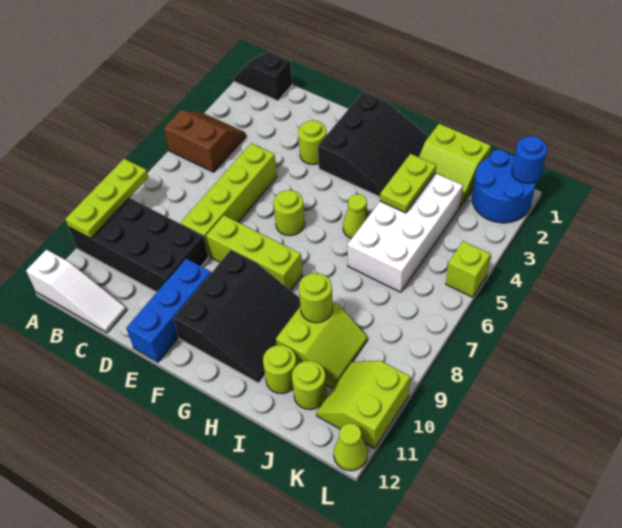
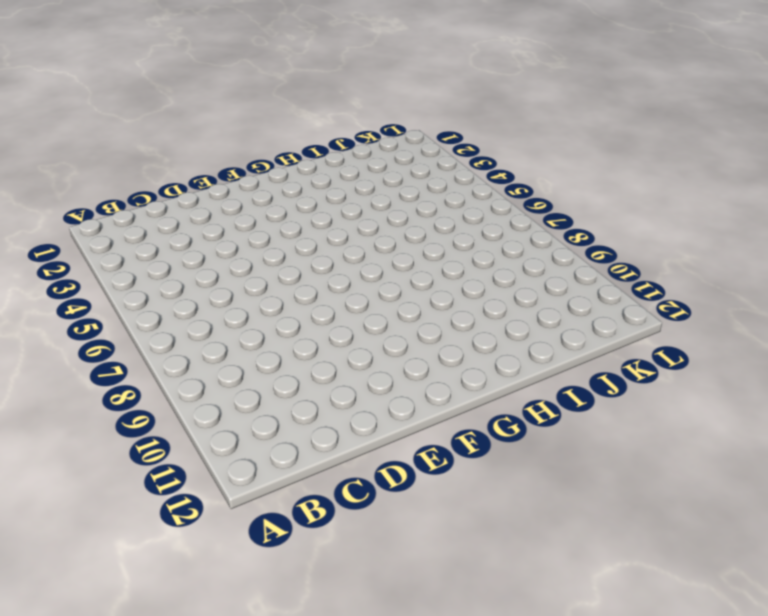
none -> black 1x2 slope [234,52,292,101]
none -> brown 2x2 slope [164,110,246,172]
none -> black 2x4 brick [68,198,208,292]

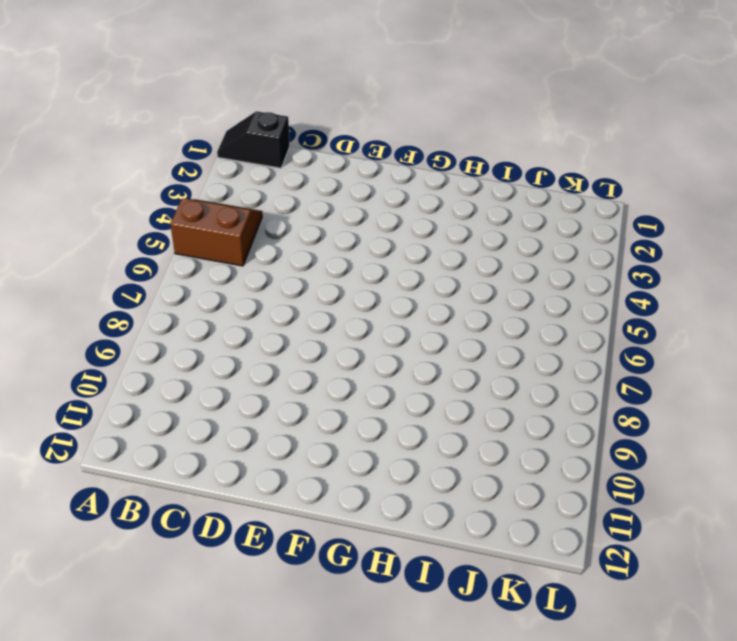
none -> black 2x4 brick [68,198,208,292]
none -> white 1x3 slope [26,250,126,333]
none -> lime 1x4 brick [181,143,277,256]

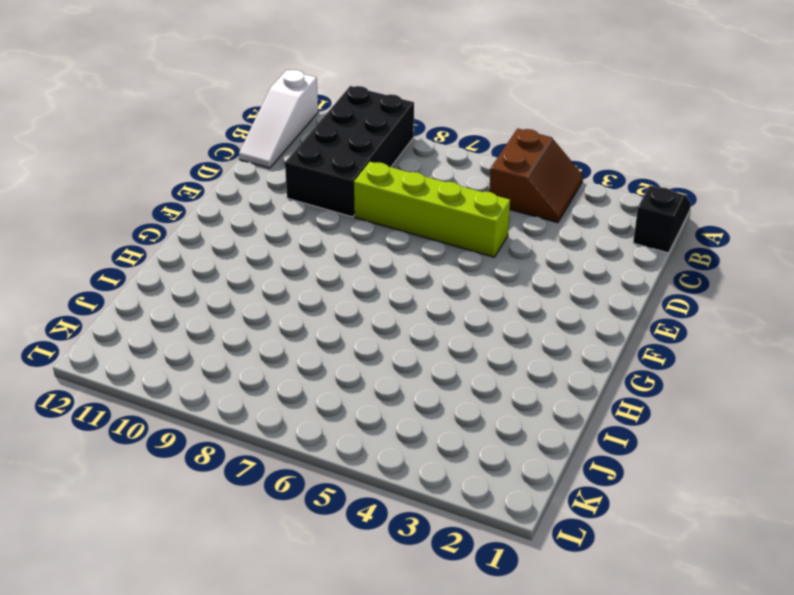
none -> lime 1x1 round brick [298,120,326,165]
none -> lime 1x3 brick [206,215,303,290]
none -> blue 1x3 brick [126,259,211,362]

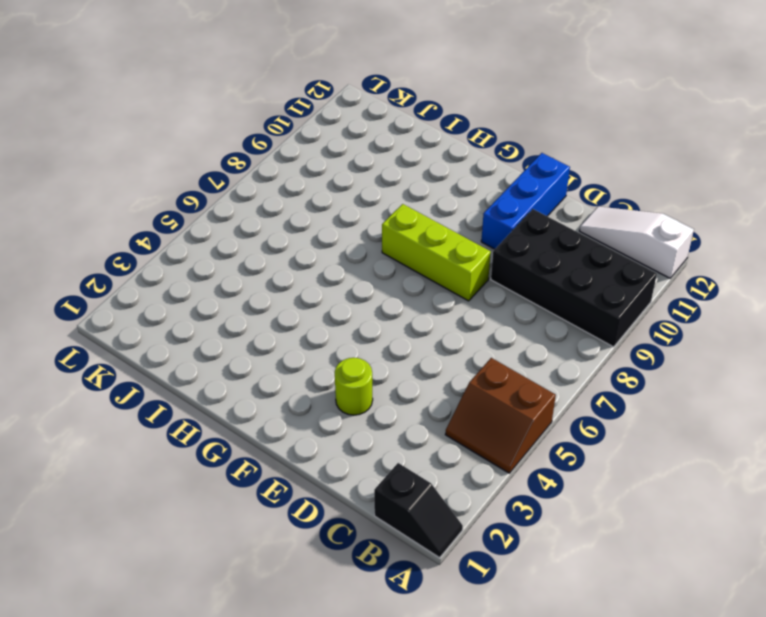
none -> lime 1x4 brick [181,143,277,256]
none -> black 3x3 slope [318,92,429,197]
none -> lime 1x1 round brick [273,190,305,236]

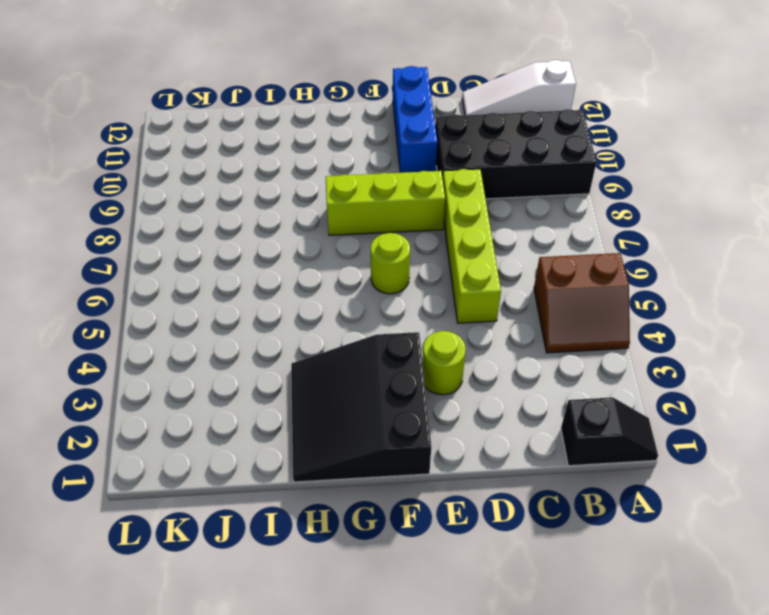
none -> black 3x3 slope [174,250,300,383]
none -> lime 1x1 cone [343,194,369,239]
none -> lime 2x2 slope [419,124,491,207]

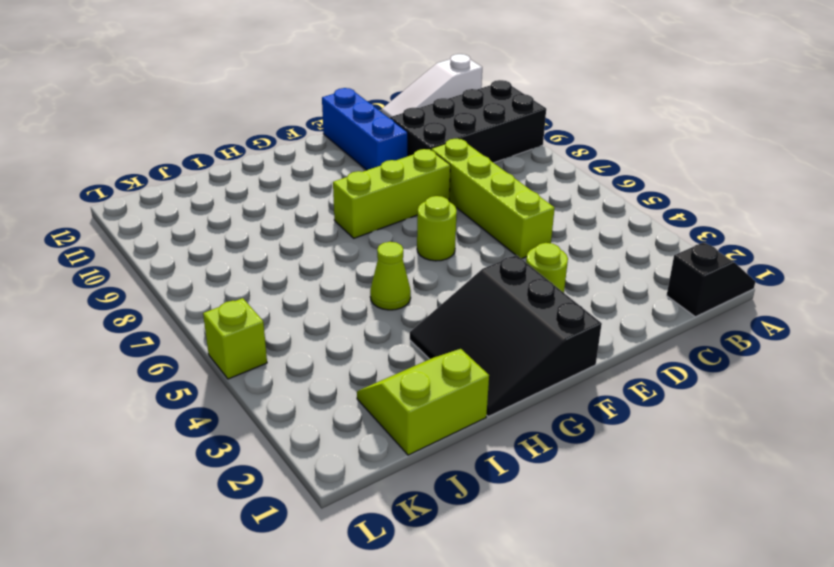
none -> brown 2x2 slope [164,110,246,172]
none -> black 3x3 slope [174,250,300,383]
none -> white 2x4 brick [347,173,463,292]

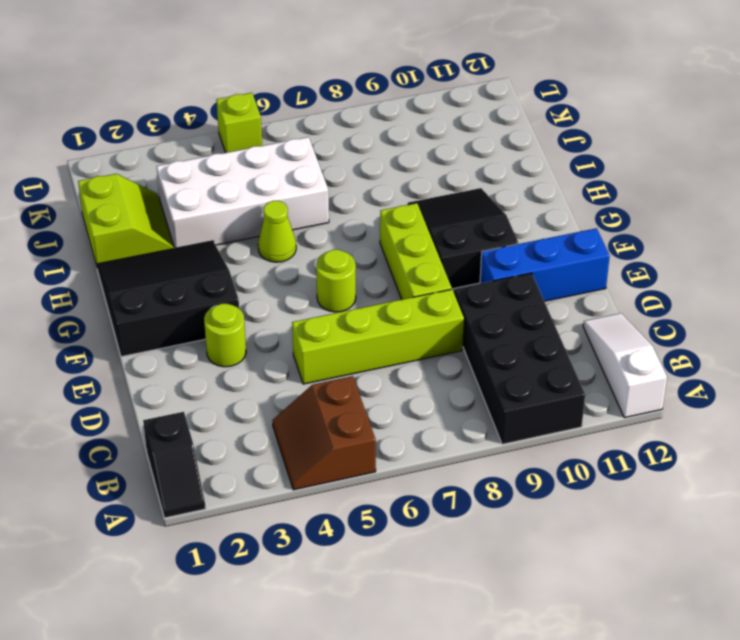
black 2x3 slope [407,188,518,289] -> black 3x3 slope [174,250,300,383]
none -> lime 2x2 slope [276,302,367,389]
none -> lime 1x1 round brick [263,345,297,394]
none -> lime 1x1 round brick [292,361,326,410]

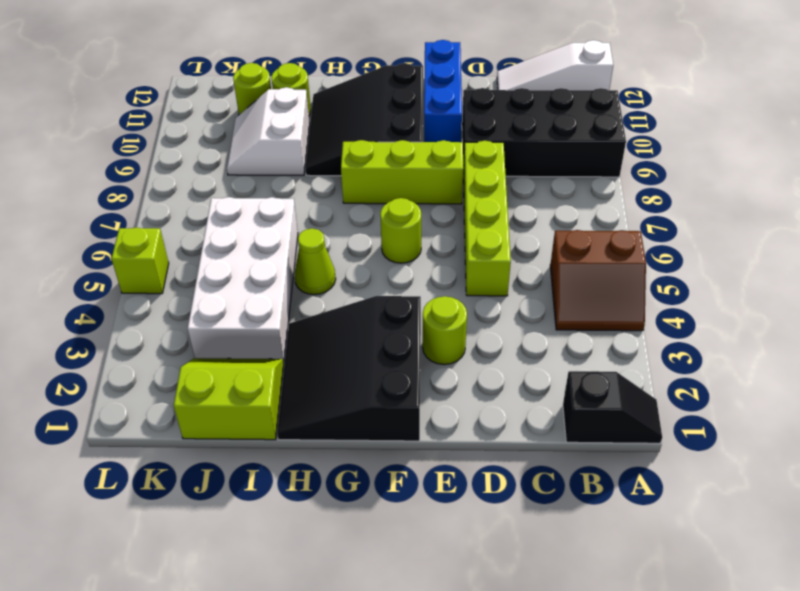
white 2x2 slope [227,87,310,175] -> lime 2x2 slope [276,302,367,389]
none -> blue 2x2 round brick [472,150,536,223]
none -> lime 2x2 slope [316,361,410,448]
none -> lime 1x1 cone [334,423,368,471]

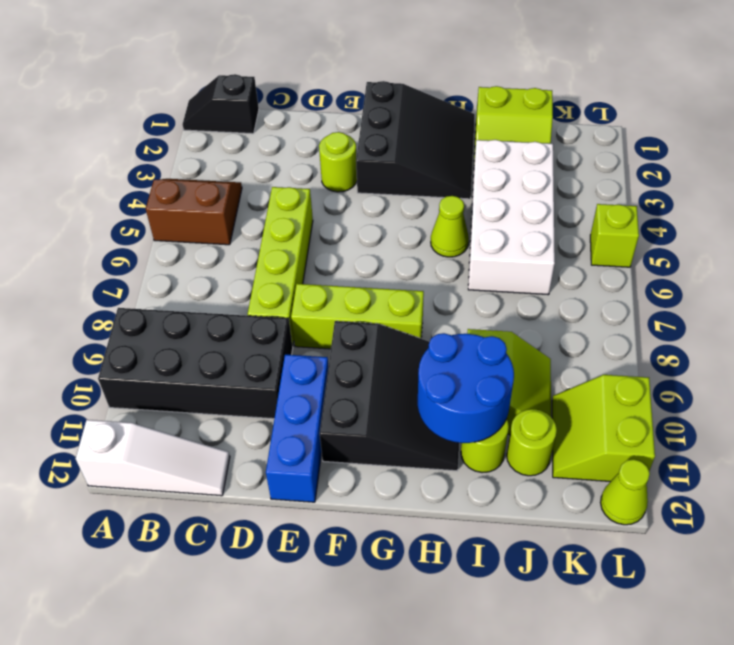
blue 2x2 round brick [418,333,514,443] -> blue 2x2 round brick moved to [472,150,536,223]
none -> lime 1x1 round brick [273,190,305,236]
none -> lime 1x3 plate [65,159,149,239]
none -> lime 1x2 plate [380,154,436,213]

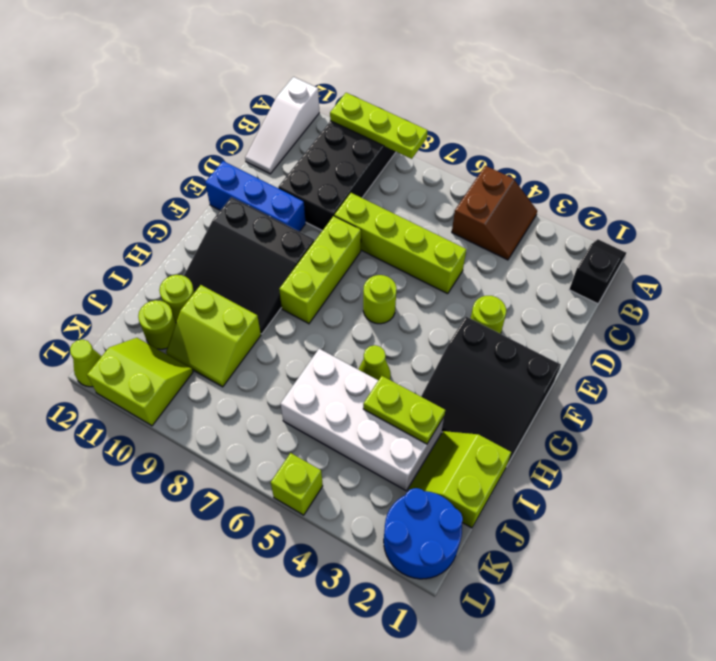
none -> lime 1x1 round brick [299,273,333,323]
none -> blue 1x1 round brick [512,136,547,184]

